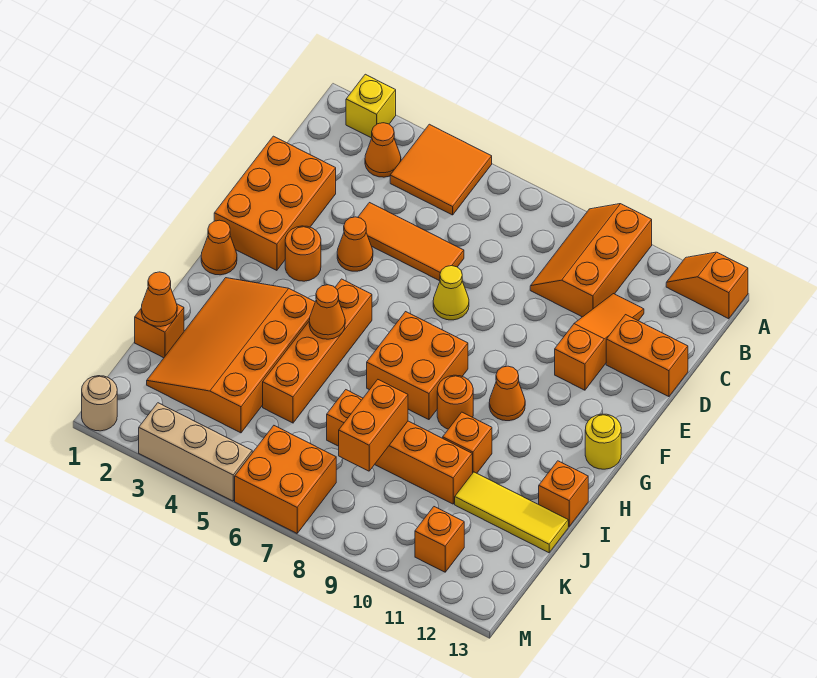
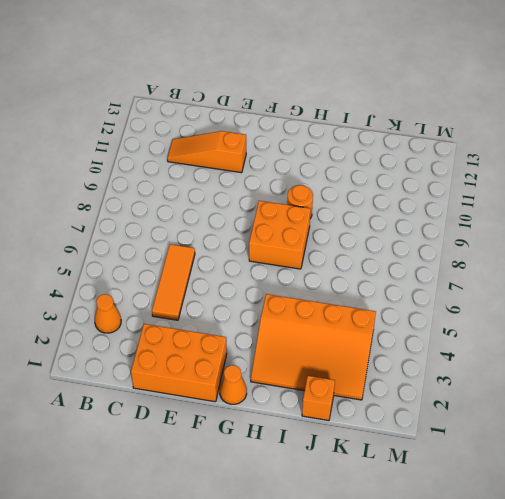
none -> yellow 1x1 brick [346,74,396,138]
none -> orange 2x2 tile [390,124,492,215]
none -> orange 2x3 slope [530,204,652,317]
none -> orange 1x2 slope [666,252,748,319]

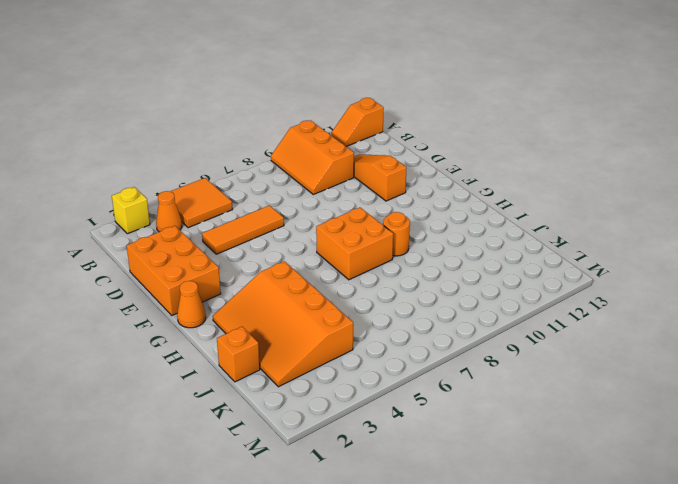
none -> orange 1x2 brick [606,315,688,397]
none -> orange 1x1 cone [337,217,373,271]
none -> yellow 1x1 cone [433,266,469,320]
none -> orange 1x1 round brick [285,226,321,281]

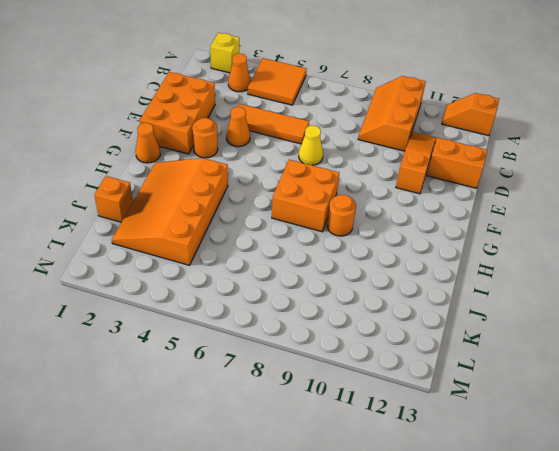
none -> orange 1x4 brick [263,279,372,423]
none -> orange 1x1 cone [489,366,525,421]
none -> yellow 1x1 round brick [585,414,621,469]
none -> orange 1x1 brick [443,412,492,473]

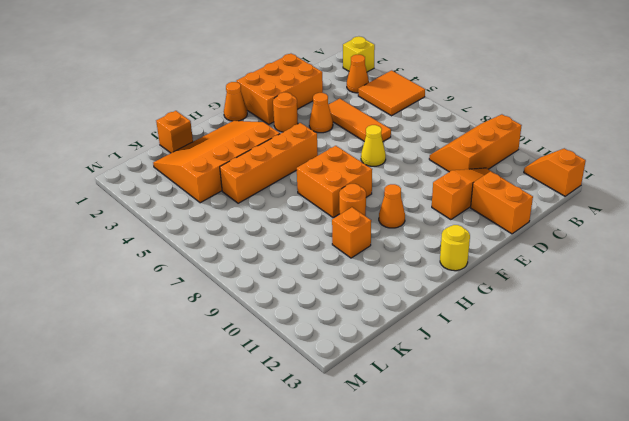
none -> orange 1x1 brick [539,461,588,527]
none -> orange 1x4 brick [327,390,472,504]
none -> yellow 1x3 tile [455,472,568,553]
none -> orange 2x2 brick [235,426,336,533]

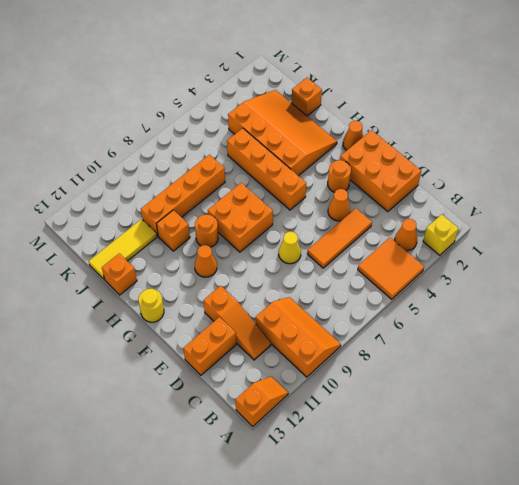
none -> orange 2x2 brick [235,426,336,533]
none -> orange 1x1 brick [415,507,464,572]
none -> tan 1x1 round brick [82,376,117,431]
none -> tan 1x3 brick [139,403,252,501]

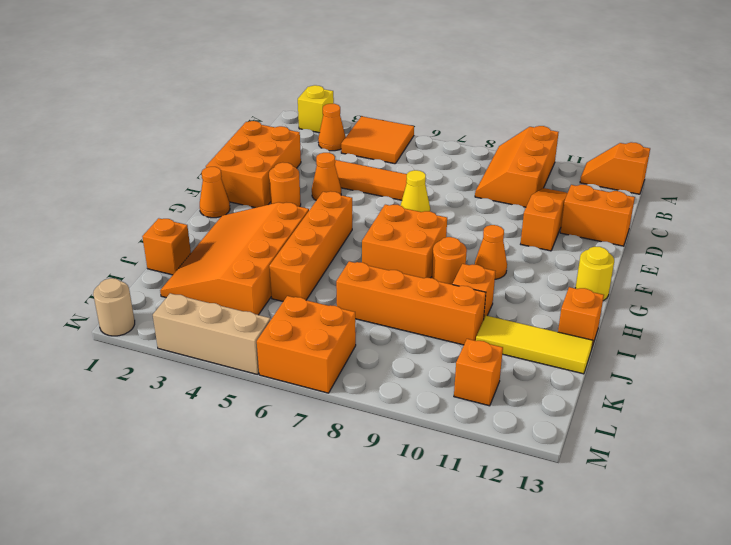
none -> orange 1x1 cone [309,285,345,339]
none -> orange 1x1 cone [141,272,177,326]
none -> orange 1x2 brick [339,380,408,471]

